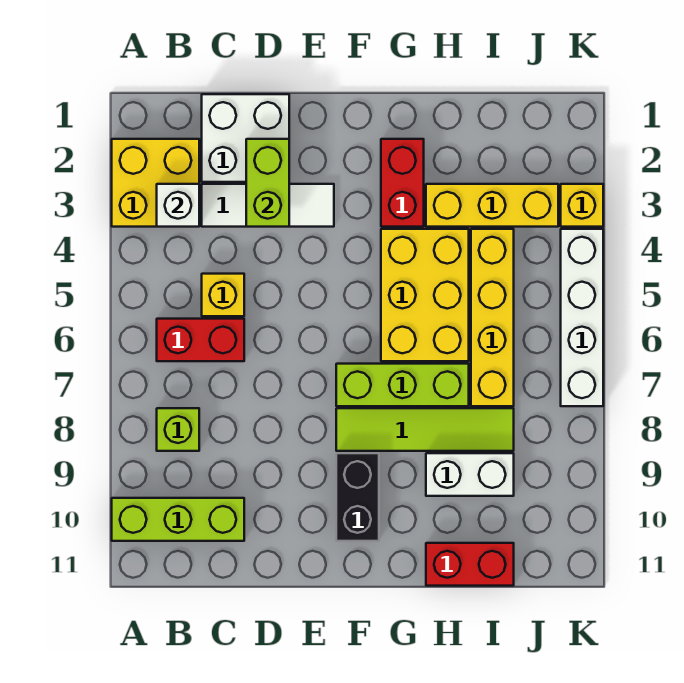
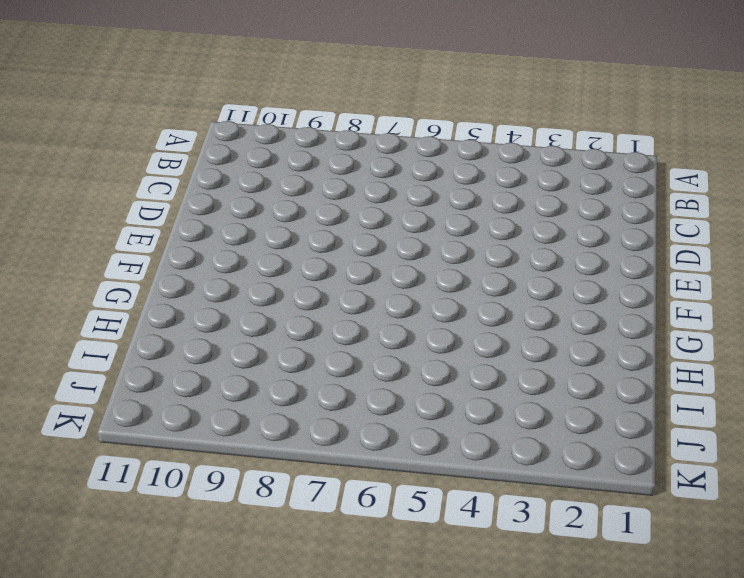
none -> yellow 2x2 brick [112,139,199,227]
none -> lime 1x3 brick [112,498,244,541]
none -> red 1x2 brick [157,319,244,361]

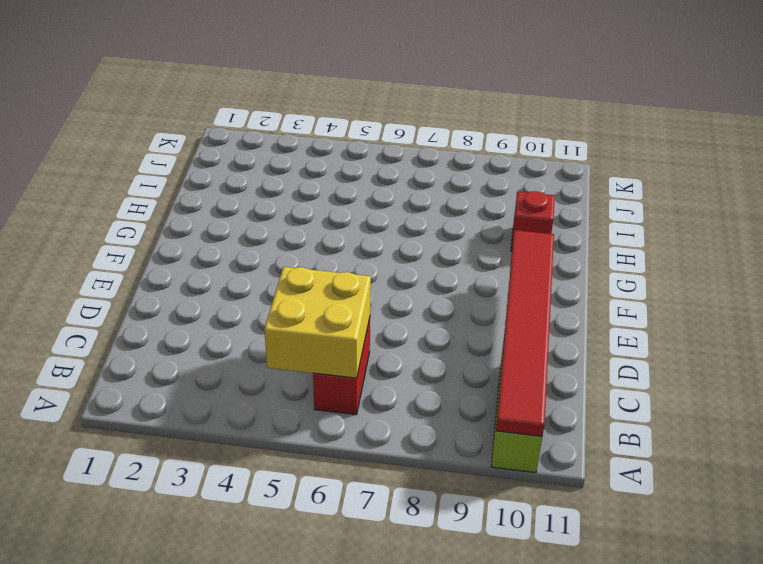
red 1x6 tile [496,230,554,436] -> none
yellow 2x2 brick [264,267,371,378] -> yellow 2x2 brick moved to [112,139,199,227]
red 1x1 brick [511,191,555,251] -> none
none -> lime 1x1 brick [157,408,199,451]
none -> white 2x2 brick [202,94,289,182]
none -> white 1x3 tile [202,184,334,227]

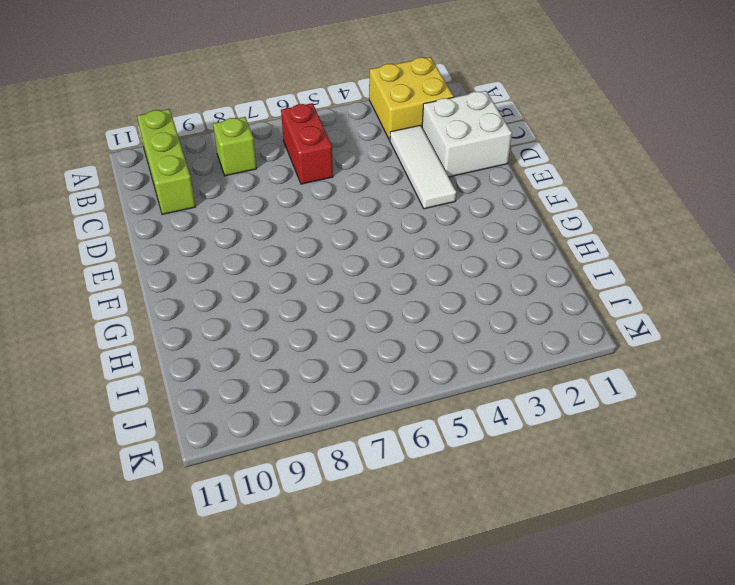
none -> yellow 1x1 brick [202,274,244,316]
none -> lime 1x3 brick [336,364,469,406]
none -> lime 1x4 tile [336,408,514,451]

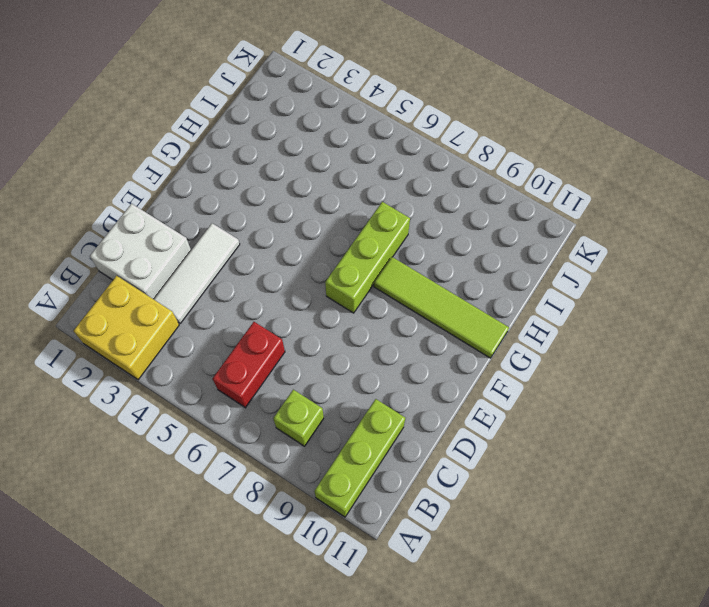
lime 1x4 tile [374,257,509,358] -> lime 1x4 tile turned to [336,408,514,451]
none -> yellow 1x1 brick [202,274,244,316]
none -> black 1x2 brick [336,453,379,541]
none -> red 1x2 brick [381,139,424,227]

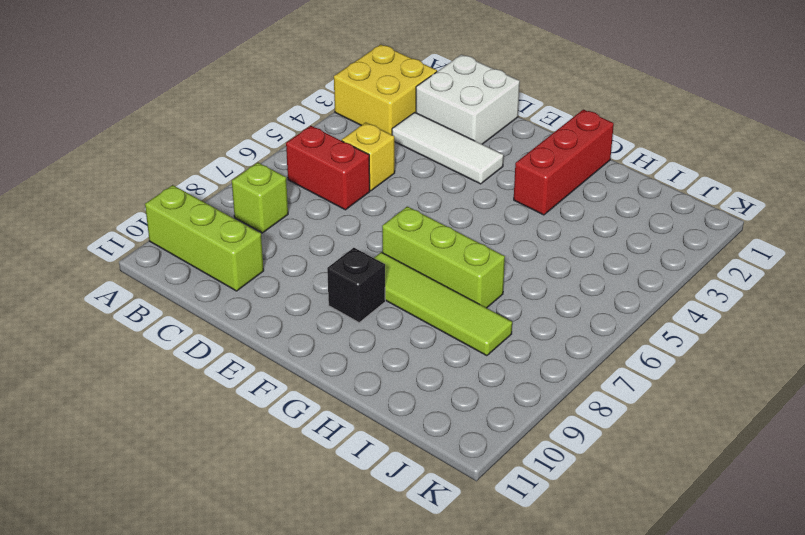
black 1x1 brick [327,248,385,322] -> black 1x2 brick [336,453,379,541]
red 1x3 brick [514,109,614,215] -> red 1x2 brick [381,139,424,227]
none -> yellow 2x3 brick [381,229,469,361]
none -> yellow 1x3 brick [426,184,558,227]
none -> white 1x2 brick [426,453,514,496]

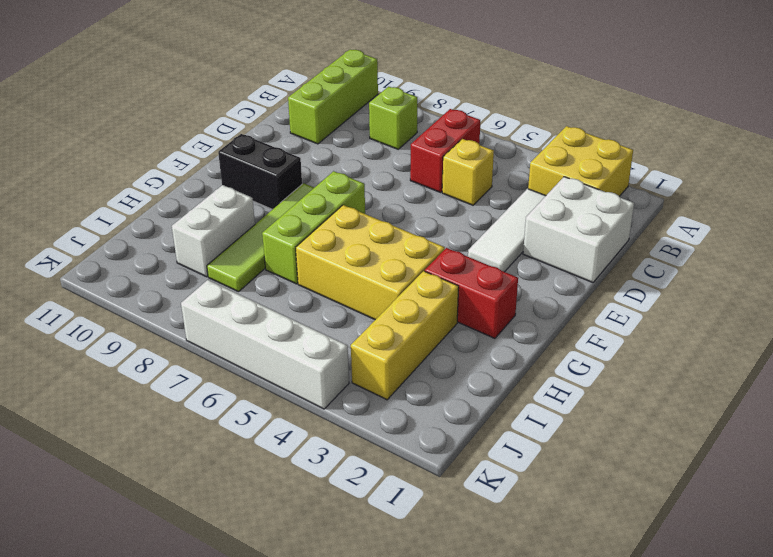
none -> red 1x2 brick [426,543,514,586]
none -> yellow 1x4 brick [471,229,514,406]
none -> yellow 1x1 brick [561,184,603,227]

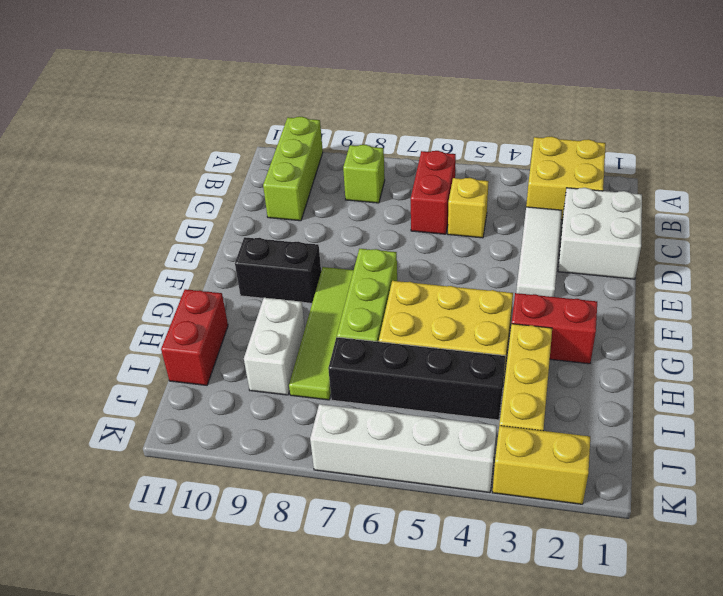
black 1x4 brick [328,337,505,420] -> yellow 1x4 brick [471,229,514,406]
yellow 1x2 brick [492,426,590,504] -> yellow 1x1 brick [561,184,603,227]
none -> white 1x1 brick [157,184,199,227]
none -> lime 1x2 brick [246,139,289,227]

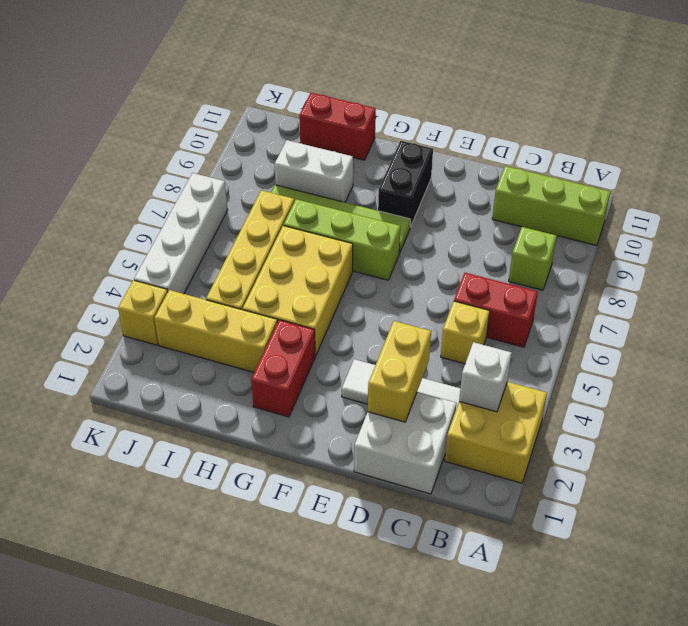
yellow 1x2 brick [368,321,431,422] -> lime 1x2 brick [246,139,289,227]

